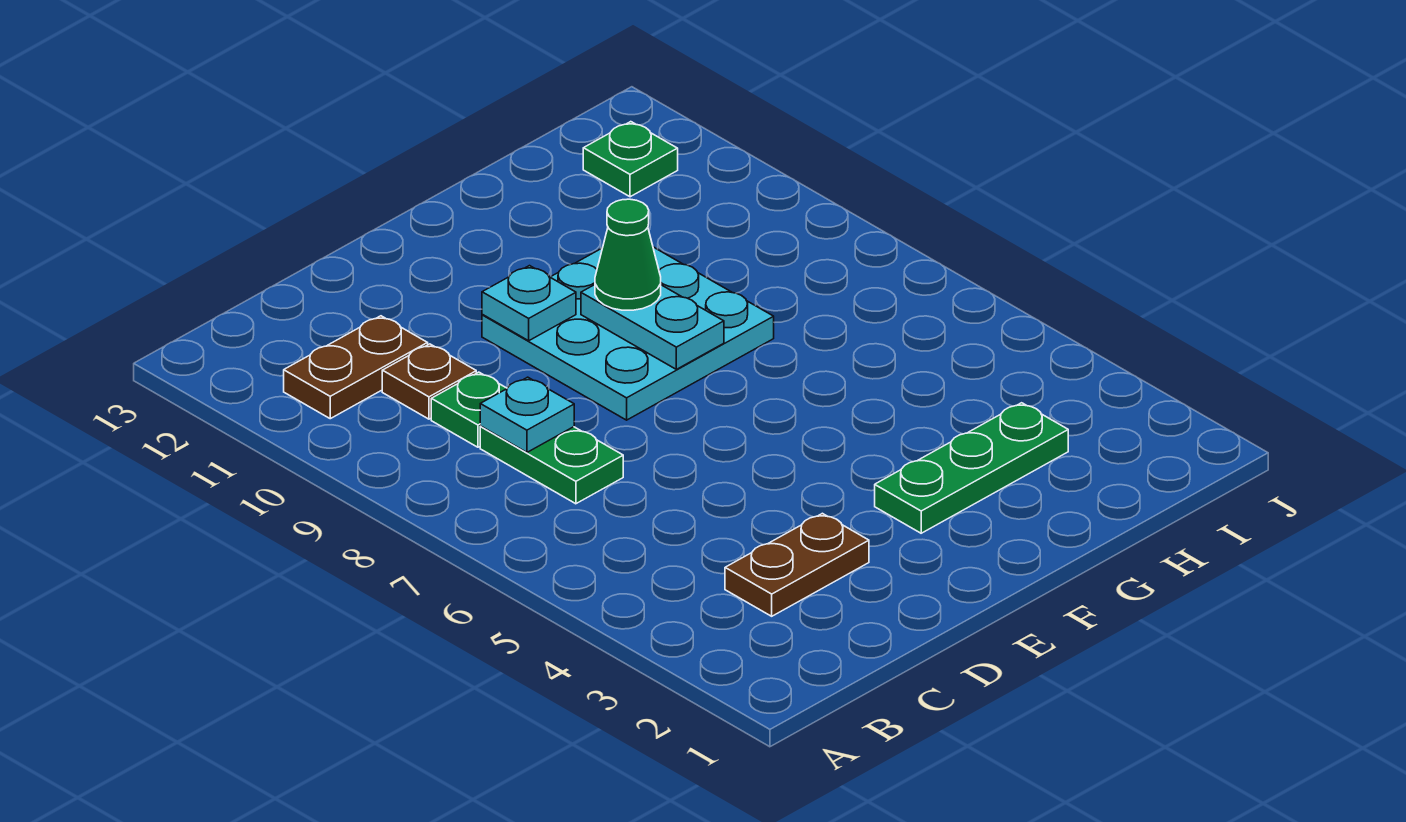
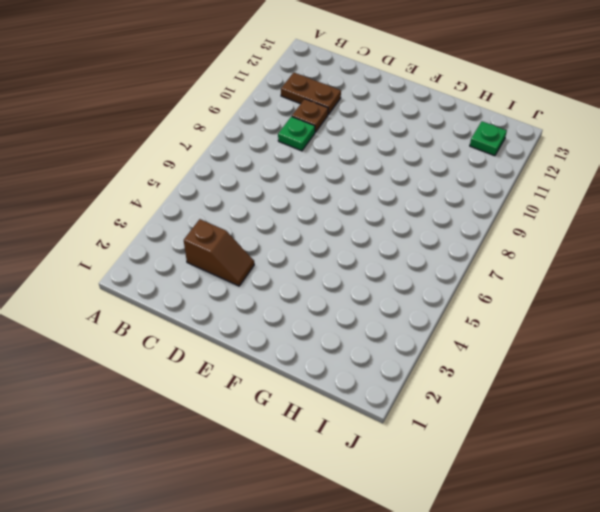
brown 1x2 slope [184,219,254,286] -> brown 1x2 plate [725,513,869,616]
none -> green 1x2 plate [480,427,623,504]
none -> cyan 3x3 plate [482,247,774,420]
none -> green 1x3 plate [875,403,1068,533]

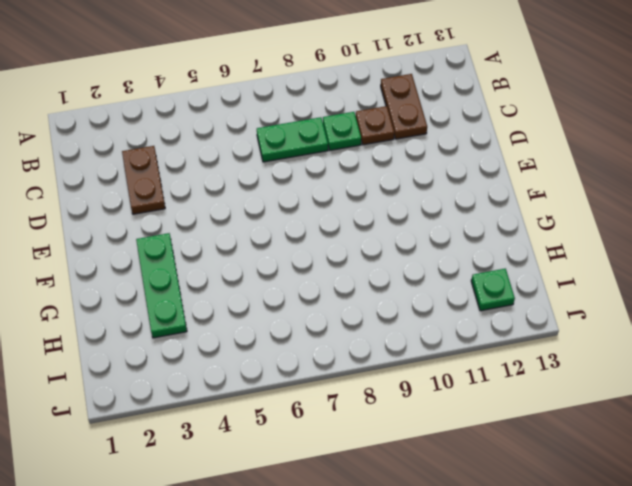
none -> cyan 3x3 plate [482,247,774,420]
none -> cyan 1x1 plate [480,377,574,452]
none -> cyan 1x1 plate [482,266,576,341]

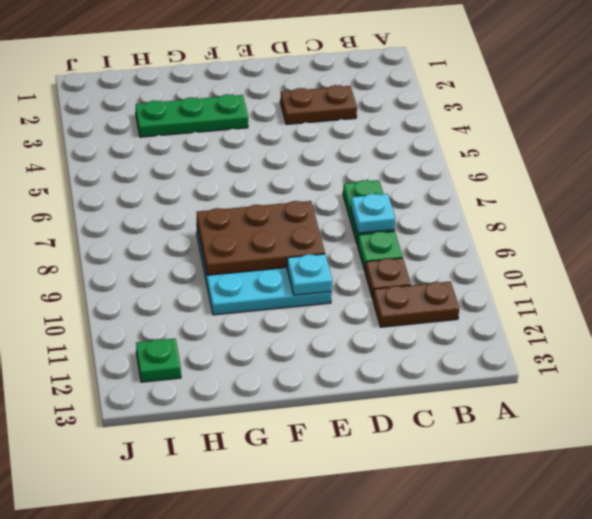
brown 2x3 plate [197,201,325,275] -> cyan 1x2 plate [581,285,724,369]
none -> green 1x1 cone [595,199,661,310]

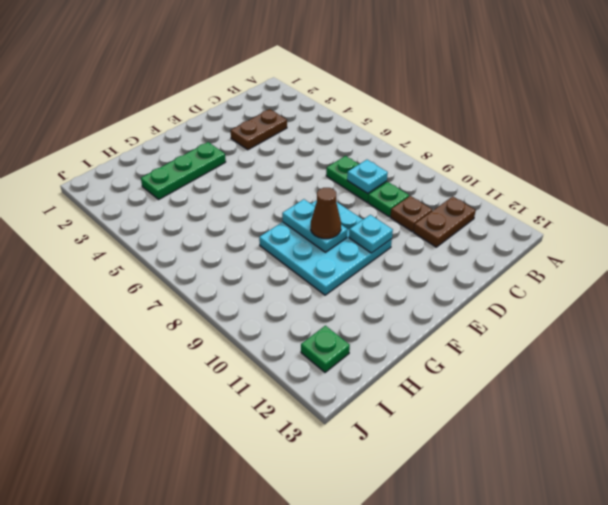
brown 1x1 cone [311,188,341,239] -> green 1x1 cone [595,199,661,310]

